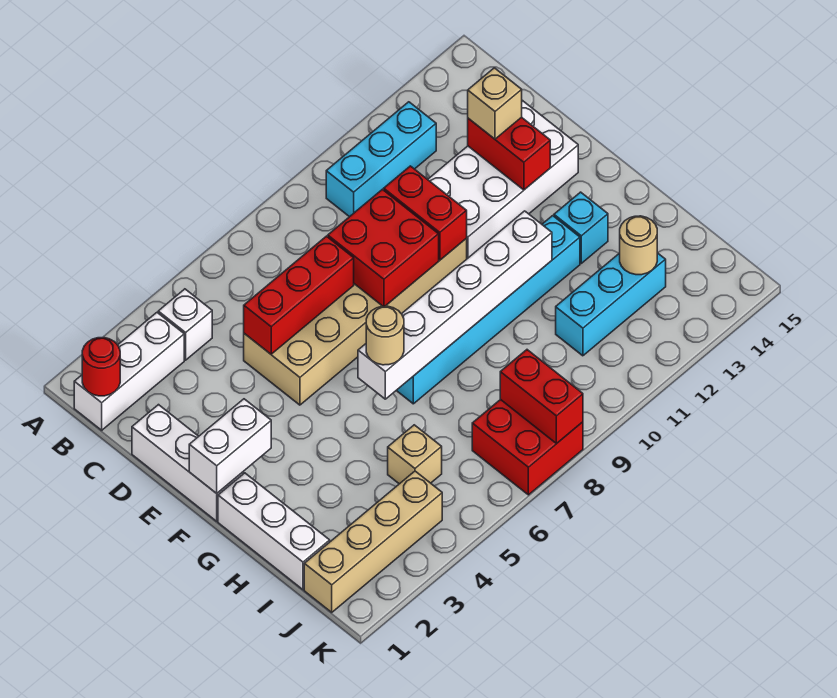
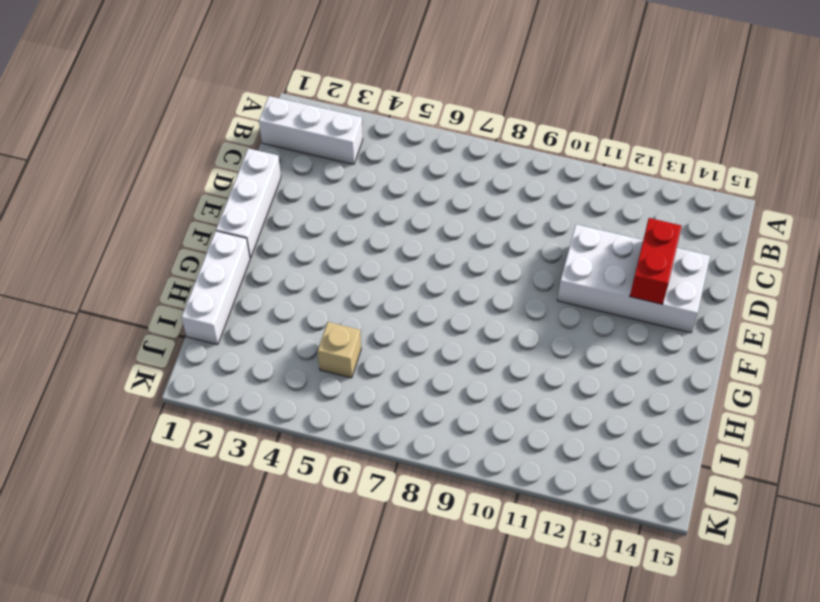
none -> white 1x1 brick [158,289,212,360]
none -> cyan 1x3 brick [326,102,436,217]
none -> tan 2x6 brick [244,239,467,405]

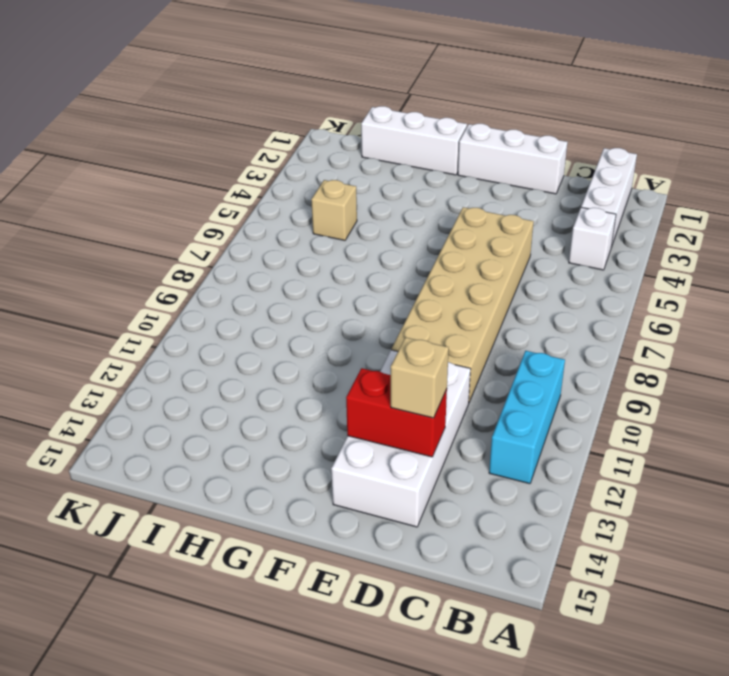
none -> cyan 1x6 brick [396,216,580,404]
none -> cyan 1x1 brick [554,192,608,263]
none -> cyan 1x3 brick [556,253,666,356]

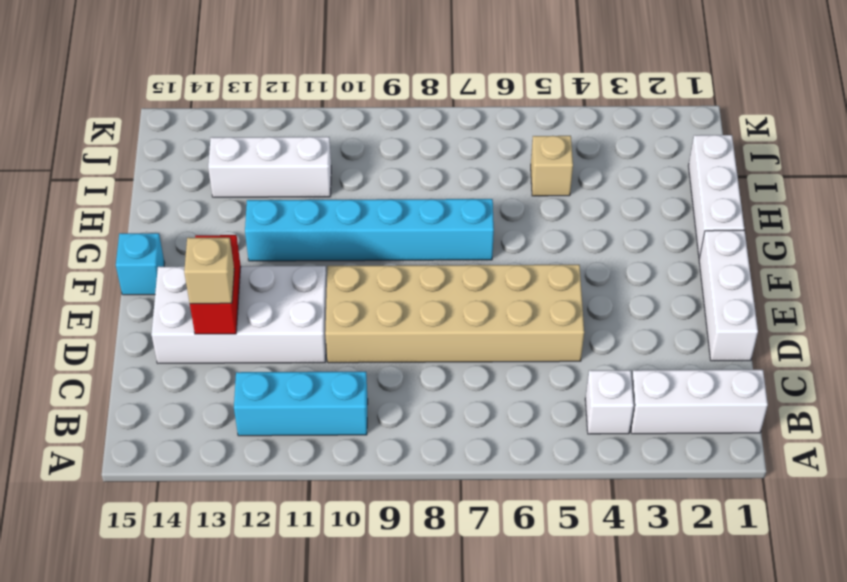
cyan 1x1 brick [116,233,165,295] -> cyan 1x1 brick moved to [554,192,608,263]
white 1x3 brick [208,137,331,197] -> cyan 1x3 brick [556,253,666,356]
none -> tan 1x4 brick [304,471,442,612]
none -> red 2x2 brick [472,399,583,495]
none -> red 1x1 round brick [82,338,120,396]

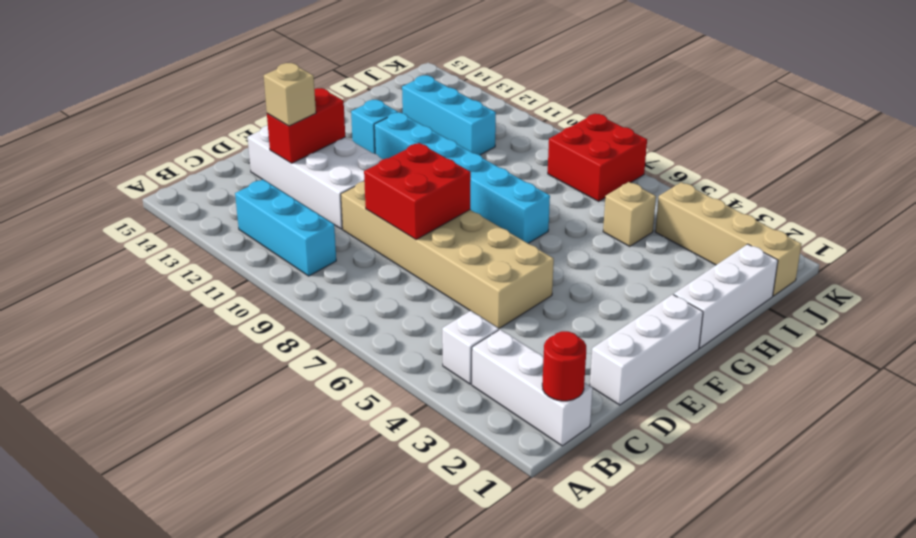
none -> red 1x3 brick [244,236,354,354]
none -> red 1x2 brick [384,166,467,260]
none -> white 1x2 brick [189,399,271,493]

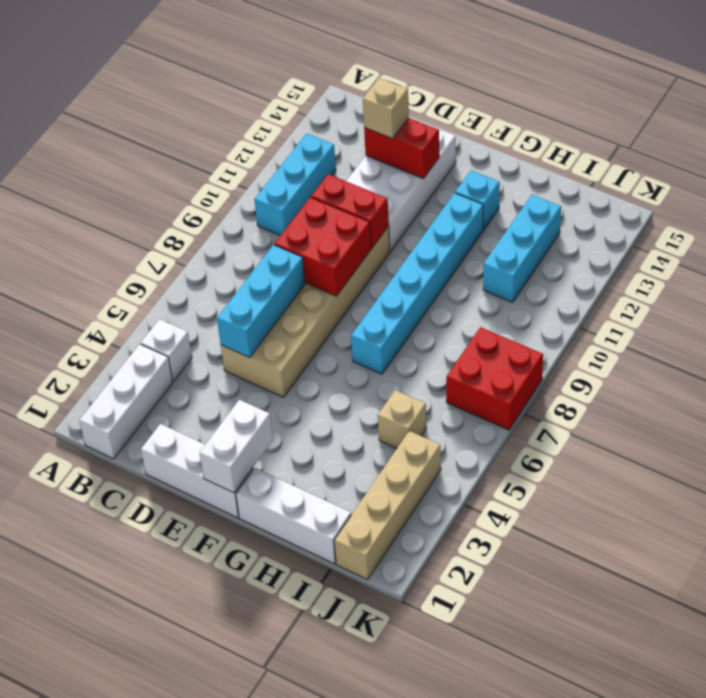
cyan 1x3 brick [217,245,305,358] -> red 1x3 brick [244,236,354,354]
none -> red 1x1 round brick [82,338,120,396]
none -> white 1x6 brick [358,211,552,399]
none -> tan 1x1 round brick [620,216,657,275]

